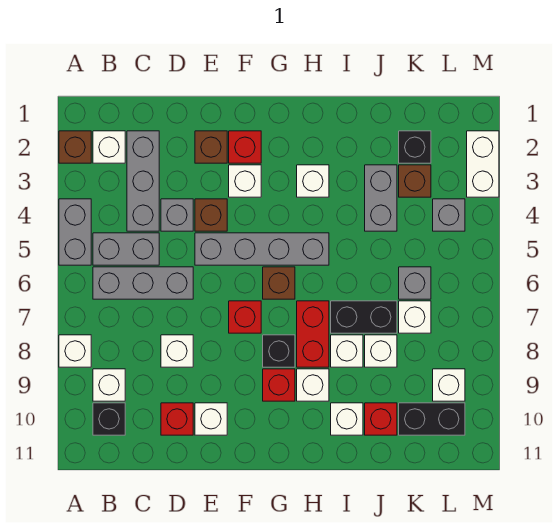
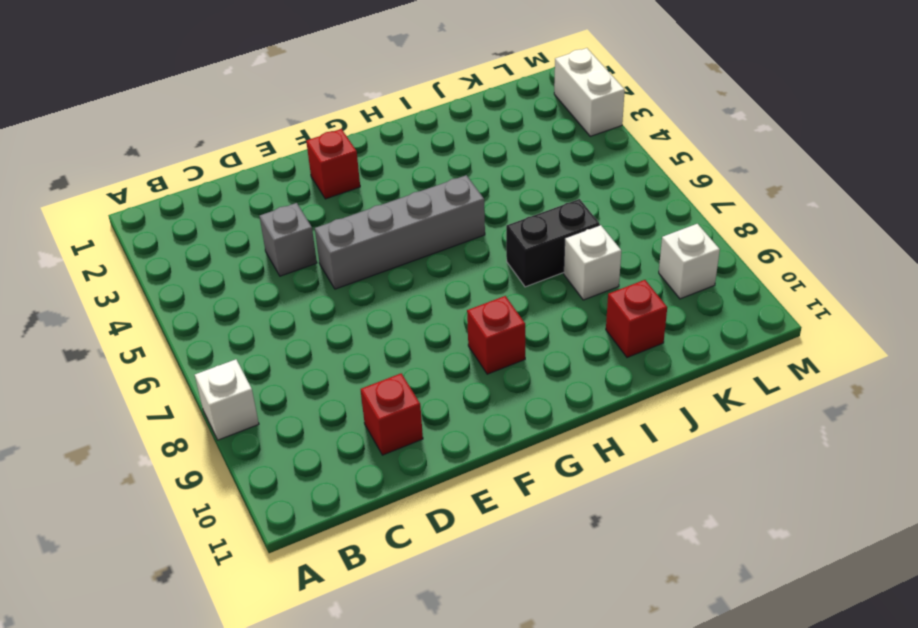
none -> brown 1x1 brick [59,131,91,163]
none -> grey 1x2 brick [59,199,91,265]
none -> white 1x1 brick [93,131,125,163]
none -> grey 1x2 brick [93,233,159,265]

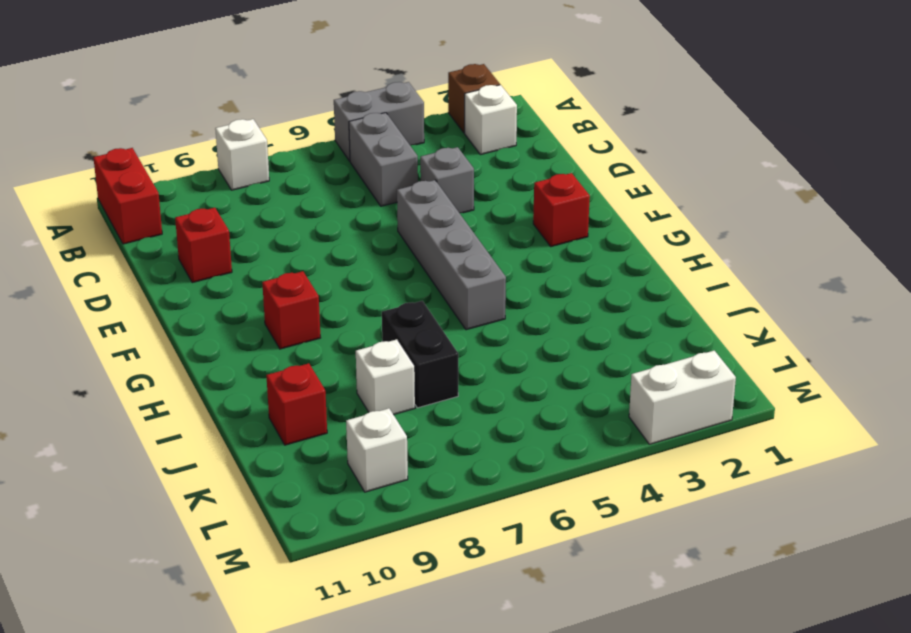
red 1x2 brick [93,148,162,244] -> red 1x2 brick turned to [297,301,329,367]
none -> grey 1x3 brick [93,267,193,299]
none -> white 1x1 brick [93,369,125,401]
none -> black 1x1 brick [93,403,125,435]
none -> grey 1x3 brick [127,131,159,231]

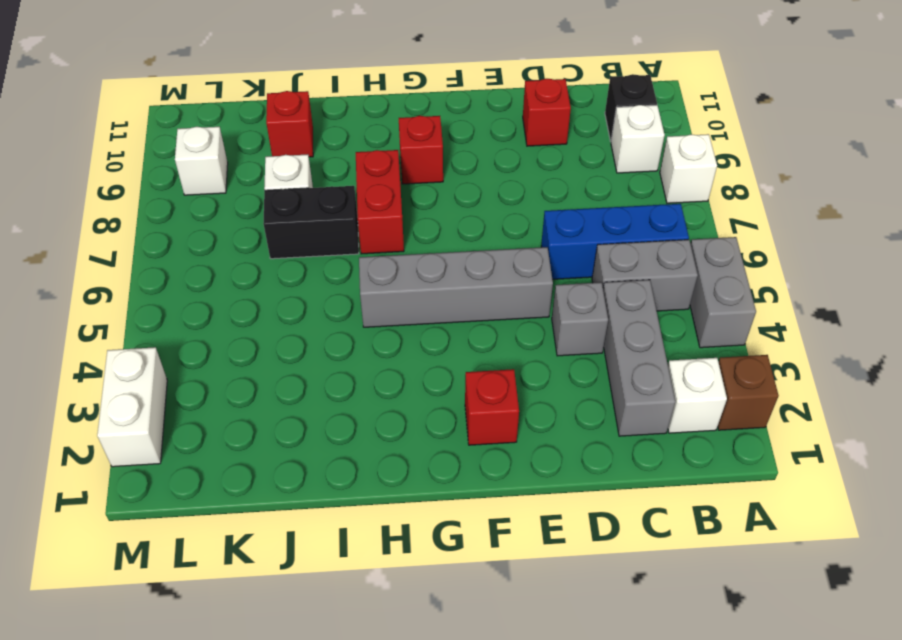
blue 1x3 brick [541,204,689,279] -> grey 1x3 brick [93,267,193,299]
none -> white 1x1 brick [161,335,193,367]
none -> brown 1x1 brick [195,131,227,163]
none -> brown 1x1 brick [195,199,227,231]
none -> white 1x1 brick [195,403,227,435]

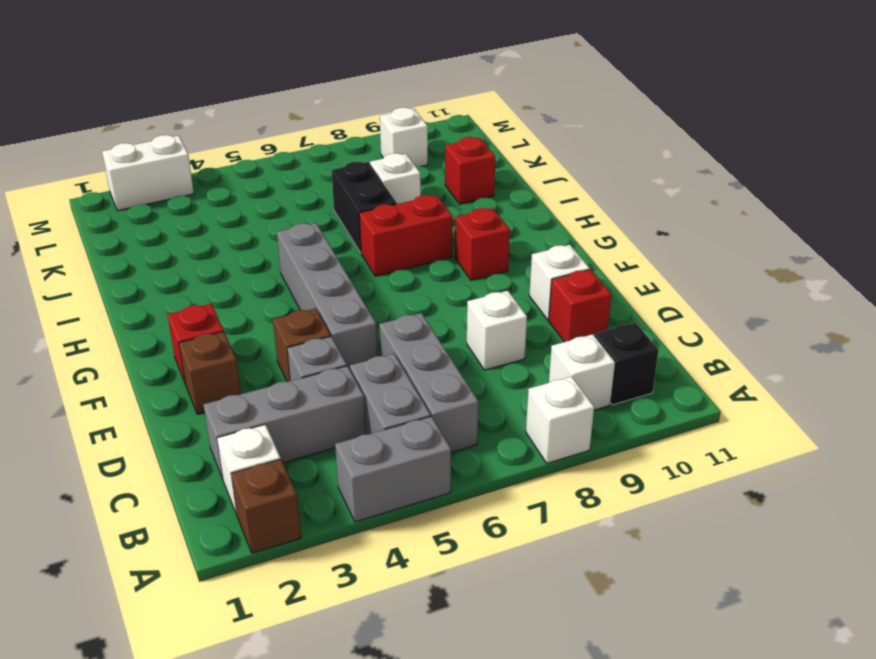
none -> white 1x1 brick [229,165,261,197]
none -> red 1x1 brick [229,301,261,333]
none -> brown 1x1 brick [263,267,295,299]
none -> black 1x1 brick [263,335,295,367]

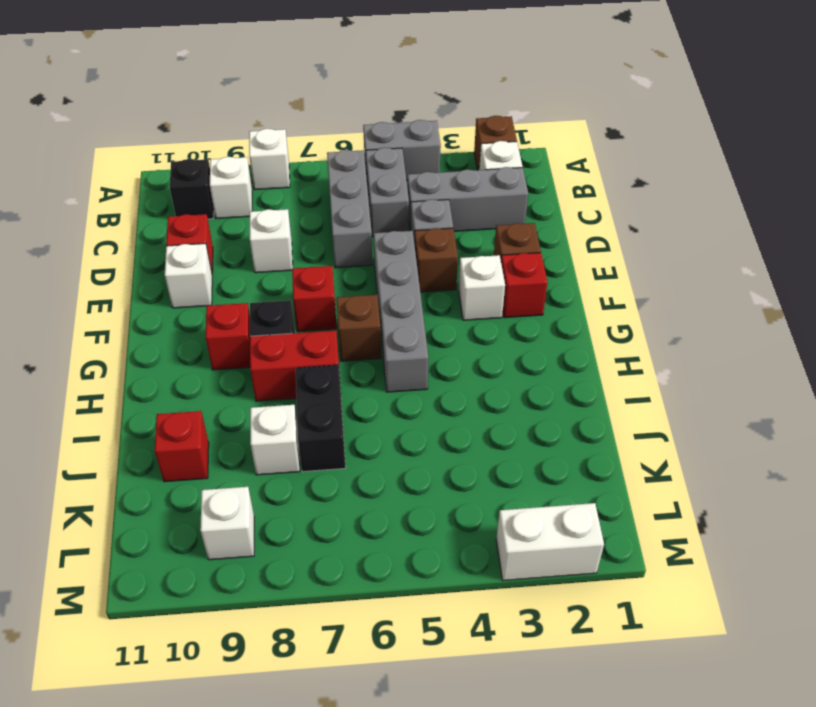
none -> white 1x1 brick [297,165,329,197]
none -> white 1x1 brick [297,369,329,401]
none -> white 1x1 brick [331,335,363,367]
none -> white 1x1 brick [331,403,363,435]

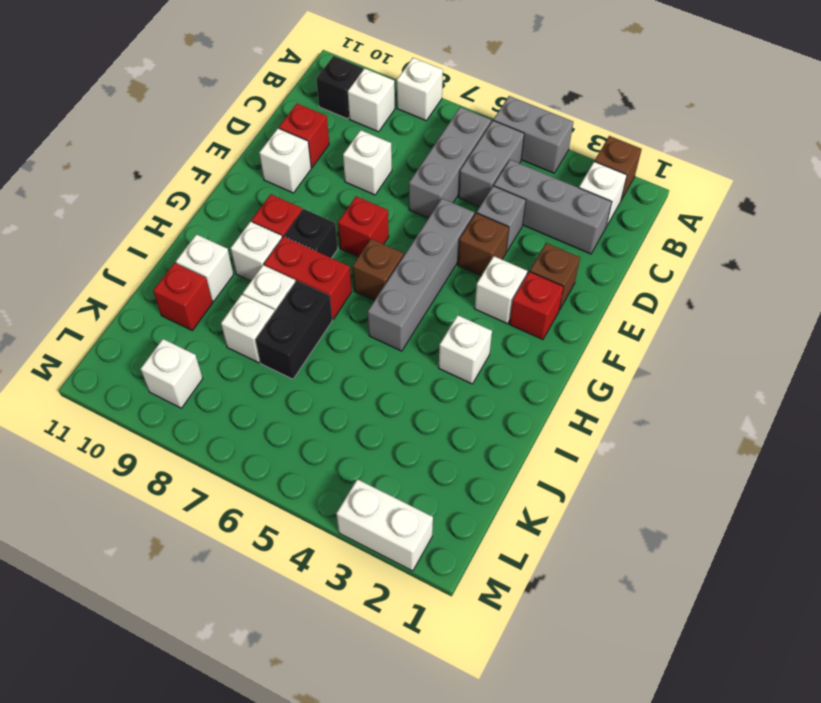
none -> grey 1x2 brick [365,165,397,231]
none -> black 1x1 brick [399,131,431,163]
none -> brown 1x1 brick [399,165,431,197]
none -> grey 1x1 brick [399,267,431,299]

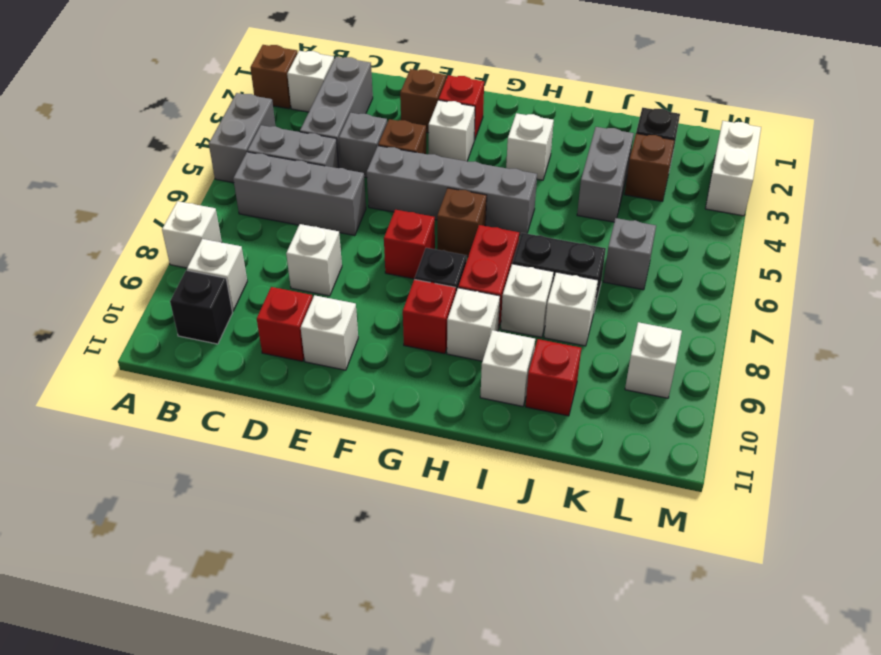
none -> white 1x1 brick [399,301,431,333]
none -> black 1x2 brick [399,403,465,435]
none -> grey 1x1 brick [433,199,465,231]

